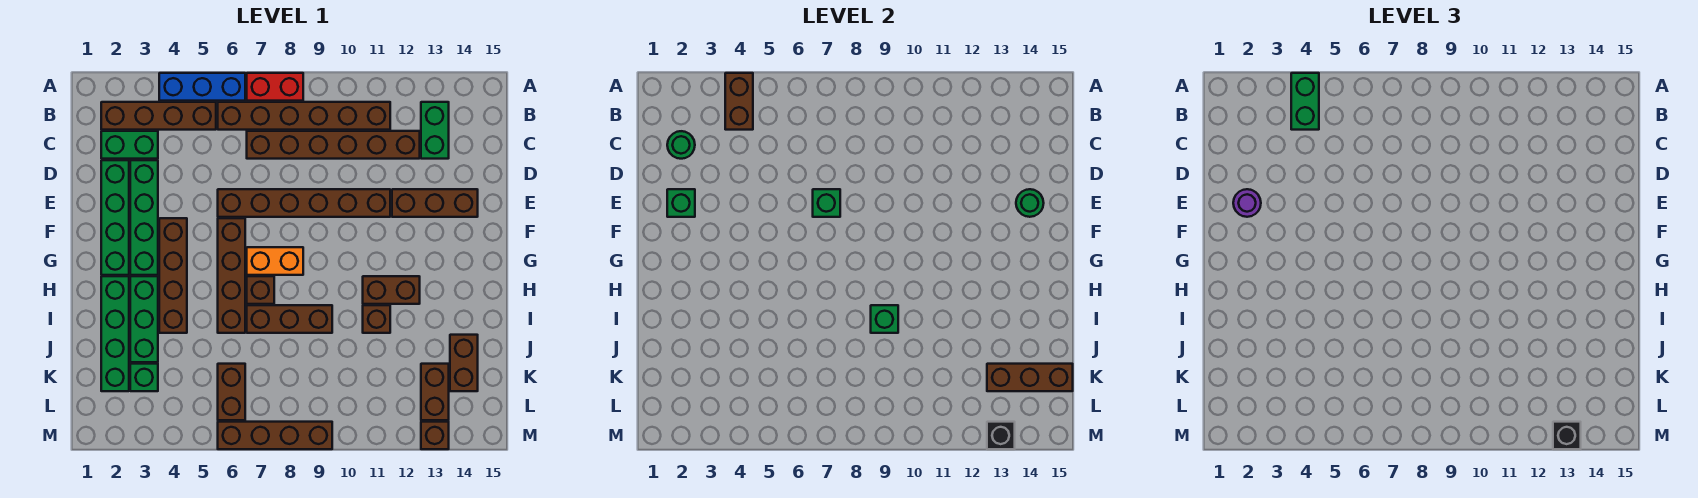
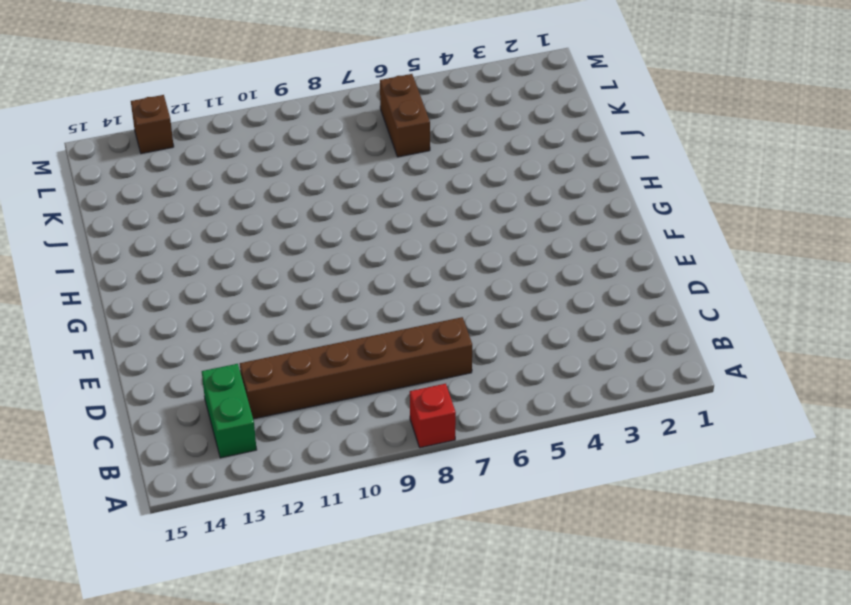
red 1x1 brick [410,384,456,448] -> red 1x2 brick [247,73,303,101]
none -> blue 1x3 brick [159,73,245,101]
none -> brown 1x4 brick [101,102,216,130]
none -> brown 1x6 brick [218,102,390,130]
none -> green 1x2 brick [101,131,158,159]

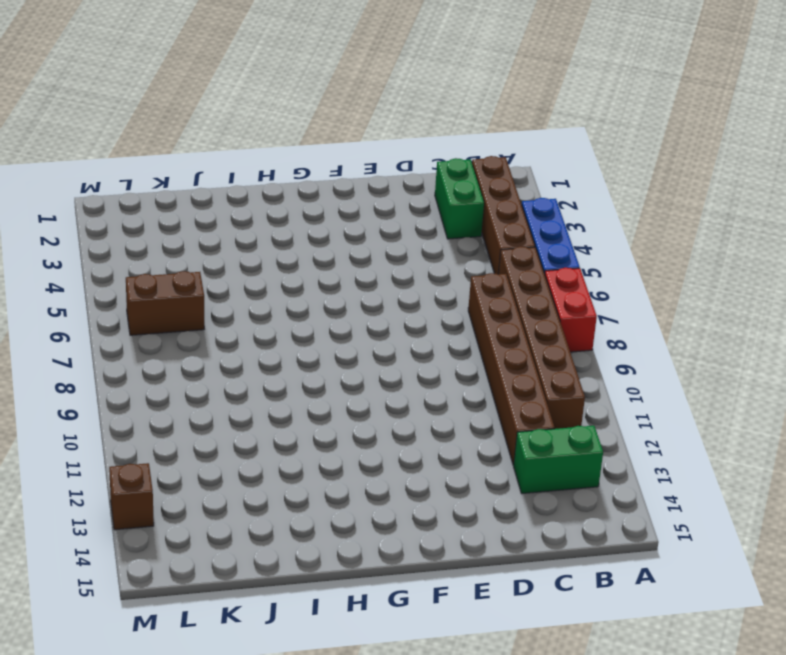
none -> green 1x4 brick [101,160,129,275]
none -> green 1x4 brick [130,160,158,275]
none -> brown 1x6 brick [218,189,390,217]
none -> brown 1x3 brick [392,189,478,217]

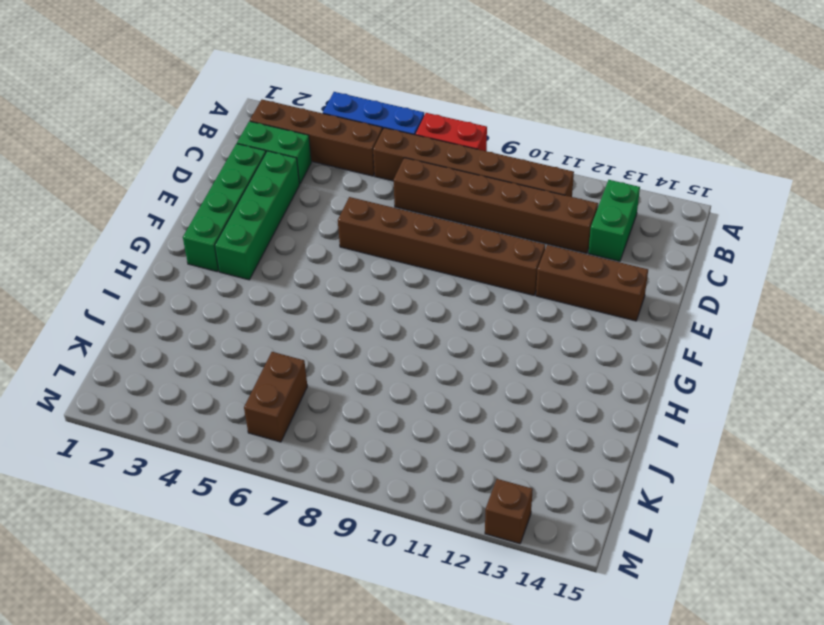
none -> brown 1x4 brick [159,218,187,333]
none -> brown 1x4 brick [218,218,245,333]
none -> orange 1x2 brick [247,247,303,275]
none -> green 1x4 brick [101,276,129,391]

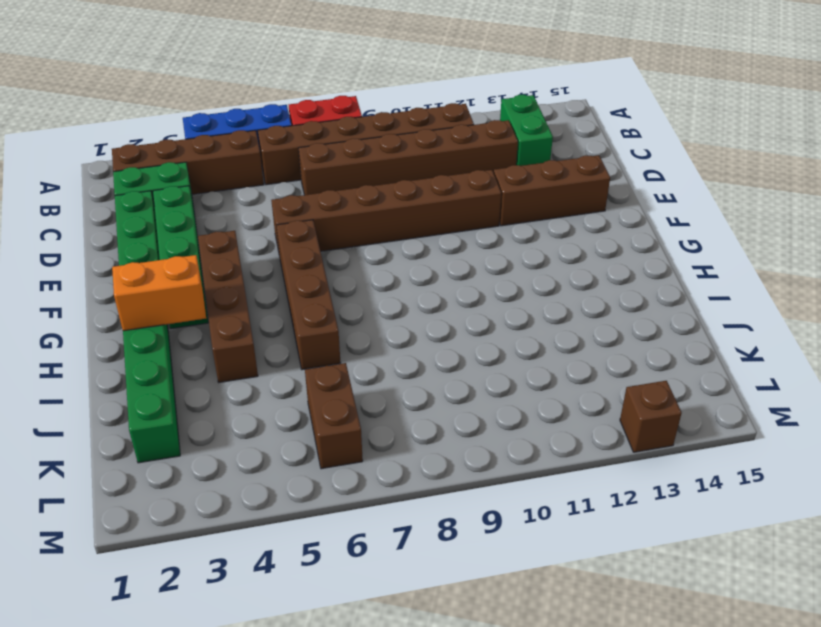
orange 1x2 brick [112,255,206,331] -> orange 1x2 brick moved to [247,247,303,275]
none -> green 1x3 brick [130,276,158,362]
none -> brown 1x1 brick [247,276,274,304]
none -> brown 1x2 brick [363,276,420,304]
none -> brown 1x3 brick [247,305,332,333]

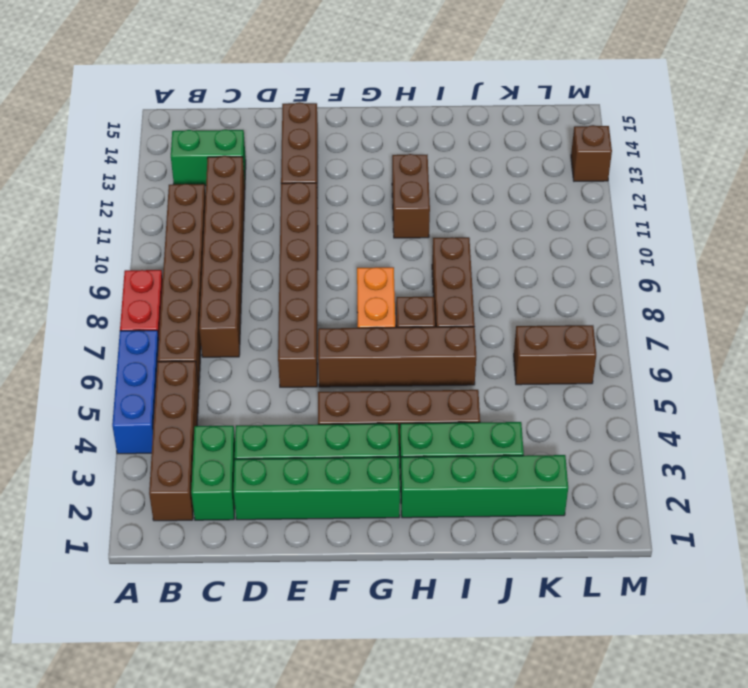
none -> brown 1x1 brick [363,305,390,333]
none -> brown 1x2 brick [450,335,478,391]
none -> green 1x1 brick [130,364,158,391]
none -> brown 1x2 brick [421,364,449,420]

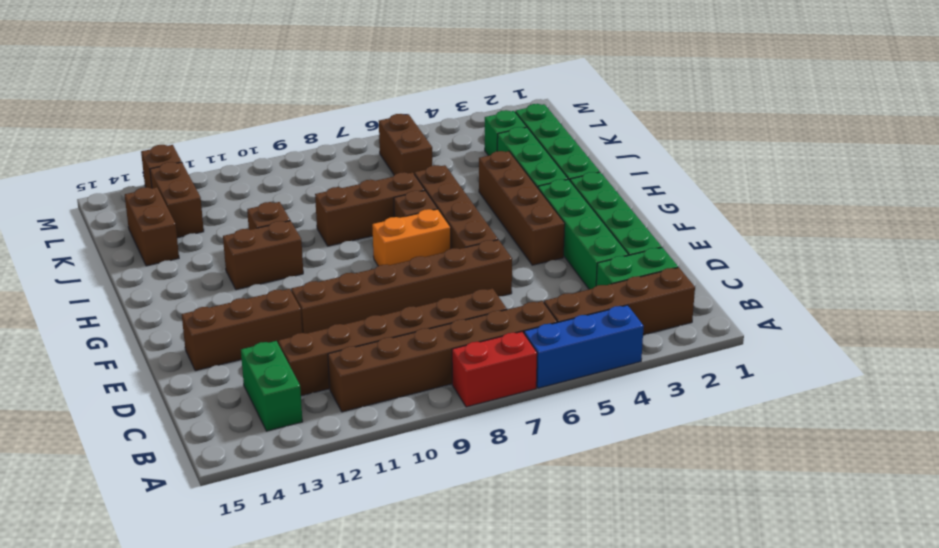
none -> brown 1x4 brick [218,422,332,449]
none -> brown 1x2 brick [725,73,753,130]
none -> green 1x1 round brick [667,131,695,159]
none -> green 1x1 brick [667,189,695,217]

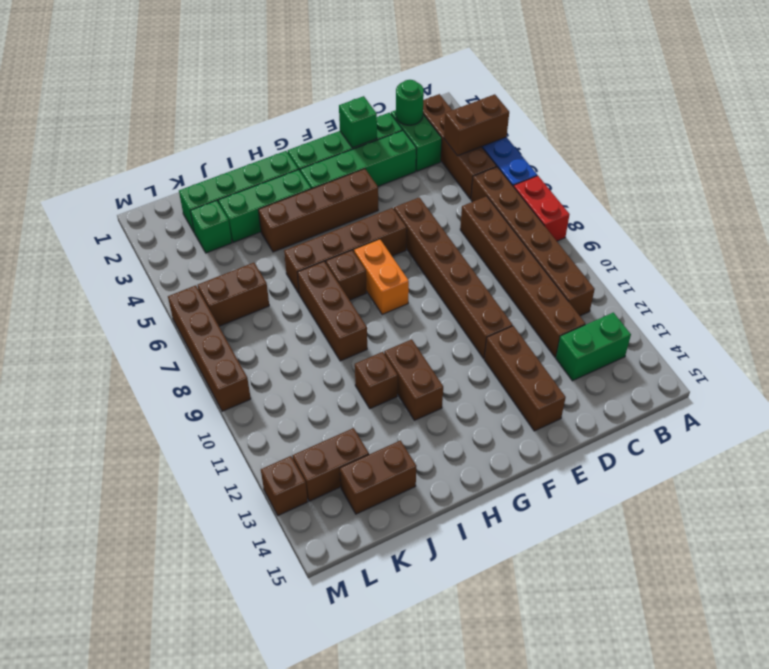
none -> green 1x1 brick [813,189,840,217]
none -> green 1x1 round brick [1016,189,1044,217]
none -> green 1x1 brick [871,305,898,333]
none -> brown 1x3 brick [987,364,1073,391]

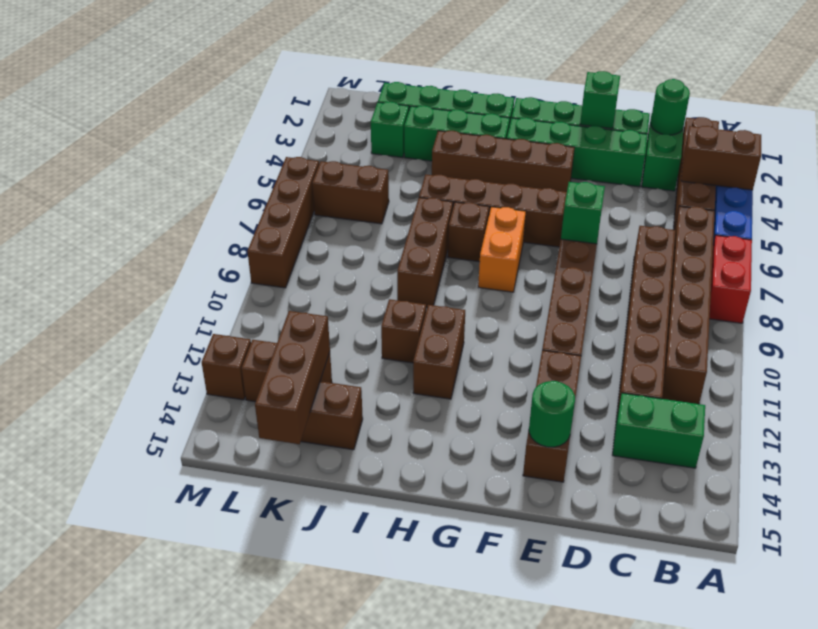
none -> green 1x1 brick [871,305,898,333]
none -> black 1x1 brick [987,422,1015,449]
none -> green 1x2 brick [1291,73,1319,130]
none -> purple 1x1 round brick [1233,189,1261,217]

